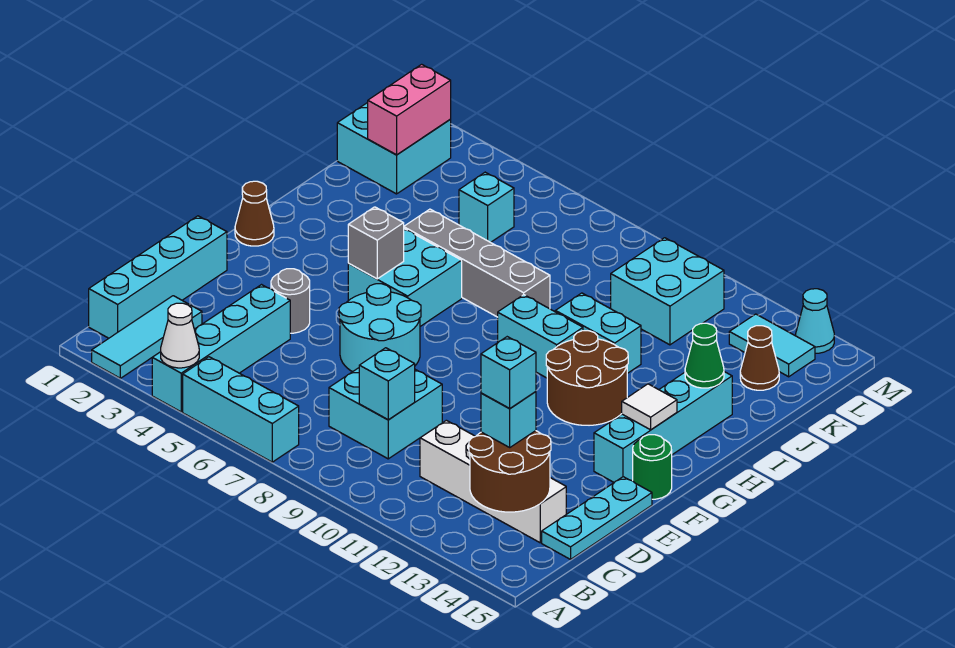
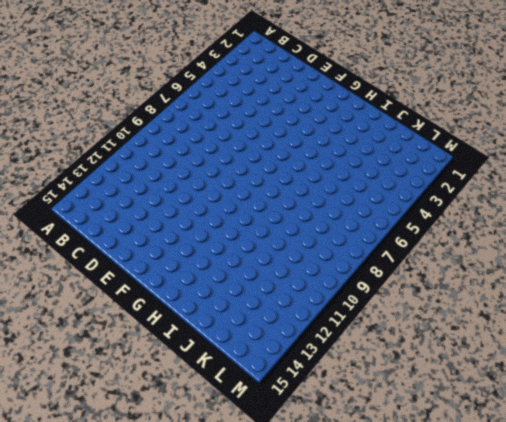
none -> cyan 1x3 tile [92,296,202,378]
none -> cyan 1x4 brick [152,285,290,412]
none -> cyan 1x3 brick [183,357,299,462]
none -> cyan 1x4 brick [89,216,227,338]

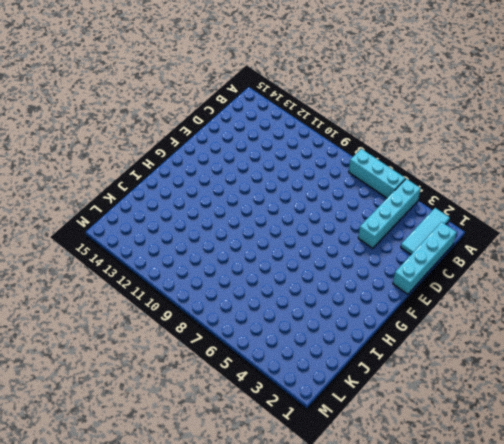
none -> cyan 2x2 brick [329,368,442,459]
none -> white 1x4 brick [420,420,566,543]
none -> cyan 1x3 plate [542,477,652,559]
none -> grey 1x1 round brick [271,269,310,333]

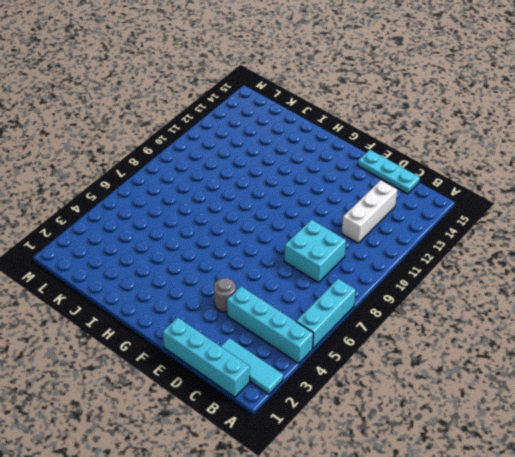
white 1x3 brick [342,180,397,243] -> white 1x4 brick [420,420,566,543]
none -> cyan 2x2 round brick [339,284,421,372]
none -> cyan 1x4 brick [594,372,732,482]
none -> green 1x1 round brick [633,435,672,499]
none -> brown 1x1 cone [235,181,274,246]

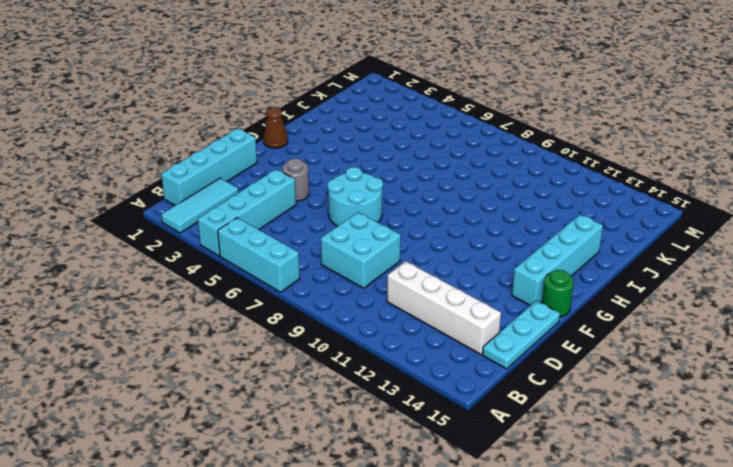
none -> cyan 2x2 brick [348,229,462,326]
none -> brown 2x2 round brick [546,331,628,425]
none -> cyan 1x2 brick [498,295,583,378]
none -> grey 1x4 brick [404,209,550,317]

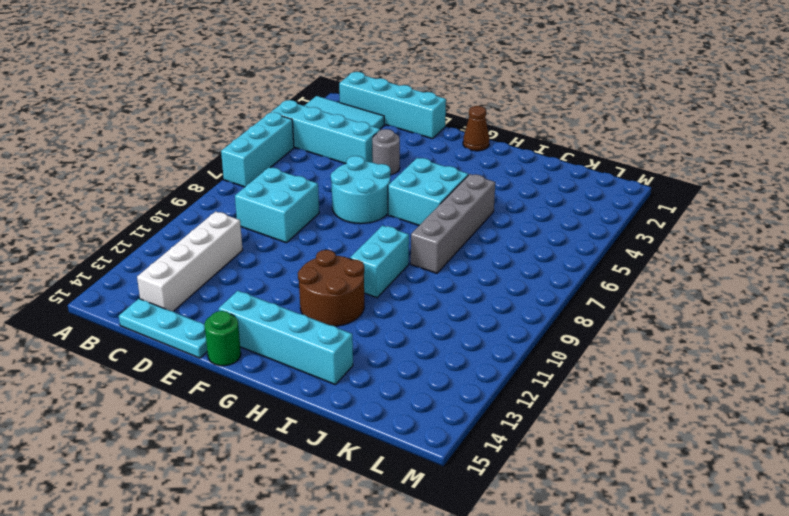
none -> cyan 1x2 brick [555,293,641,373]
none -> cyan 2x2 brick [337,103,451,194]
none -> cyan 1x1 brick [459,172,514,242]
none -> cyan 2x2 brick [611,238,724,345]

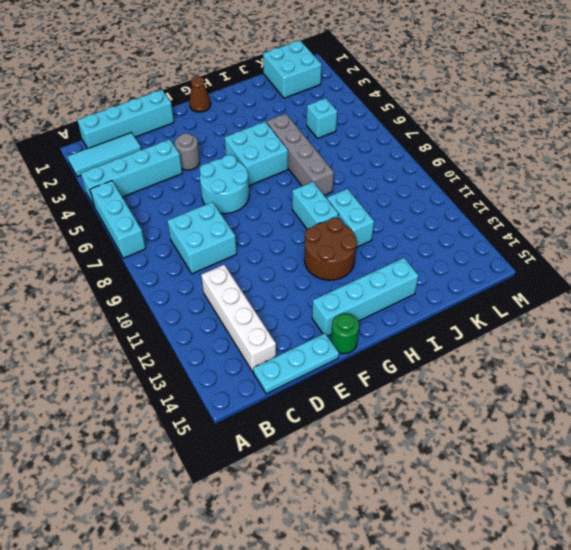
none -> cyan 2x2 brick [611,238,724,345]
none -> brown 1x1 cone [740,326,779,390]
none -> cyan 1x2 tile [729,314,815,377]
none -> cyan 1x1 cone [796,289,834,353]

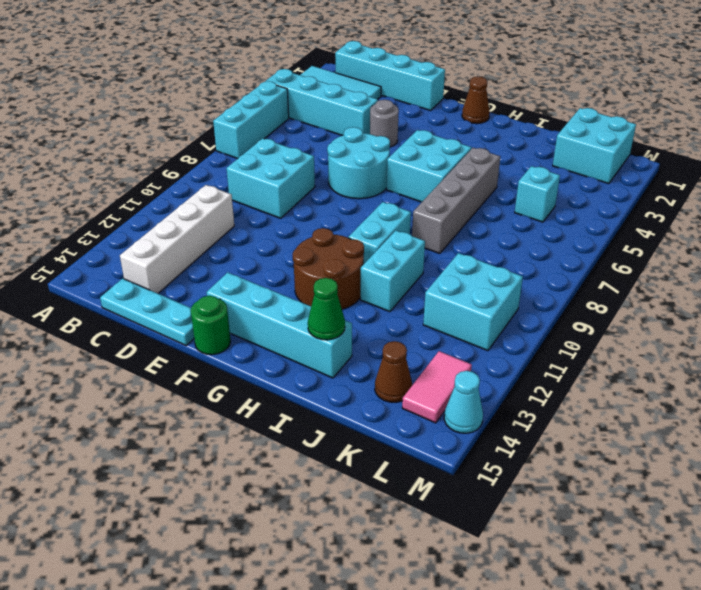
pink 1x2 tile [402,351,472,423] -> cyan 1x2 tile [729,314,815,377]
none -> white 1x1 cone [161,303,199,368]
none -> brown 2x2 round brick [469,431,551,512]
none -> cyan 1x1 brick [359,348,415,420]
none -> grey 1x1 brick [348,207,404,279]

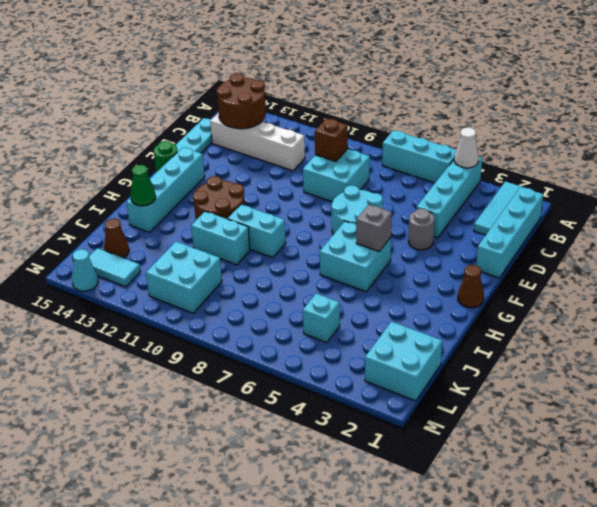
brown 1x1 brick [315,118,348,161] -> cyan 1x1 brick [359,348,415,420]
none -> grey 1x4 brick [404,209,550,317]
none -> white 1x1 tile [622,384,677,430]
none -> pink 1x2 brick [368,64,451,155]
none -> cyan 1x1 brick [481,392,536,447]

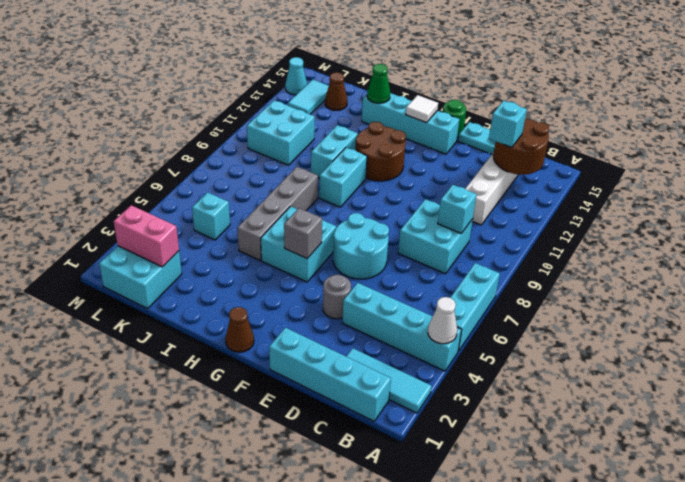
none -> cyan 1x1 brick [481,337,536,409]

